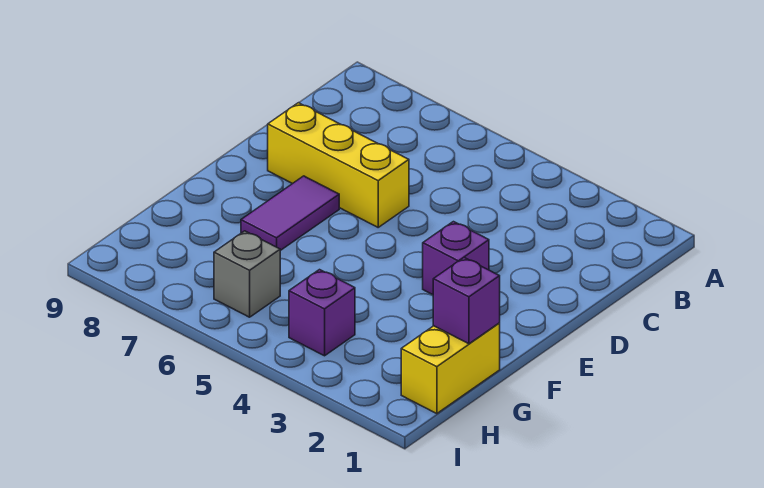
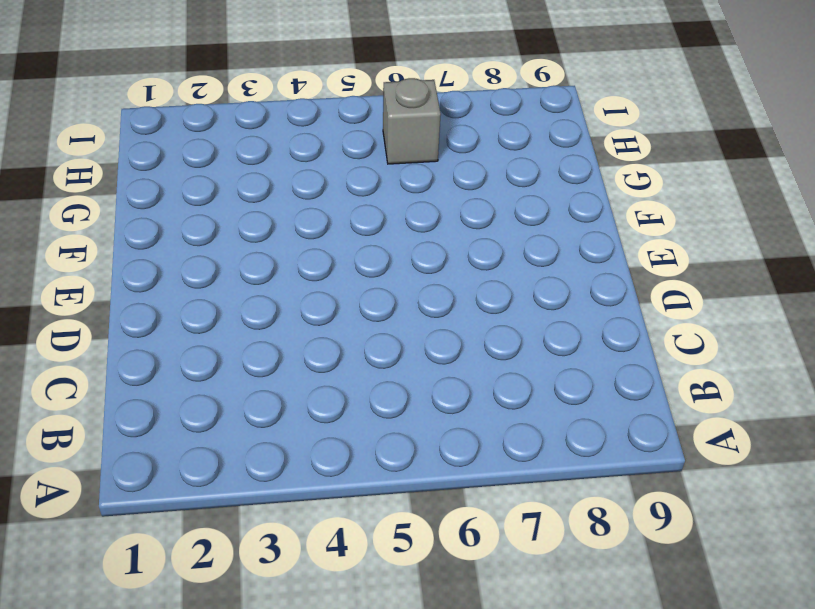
none -> yellow 1x3 brick [268,103,409,227]
none -> purple 1x1 brick [423,222,489,295]

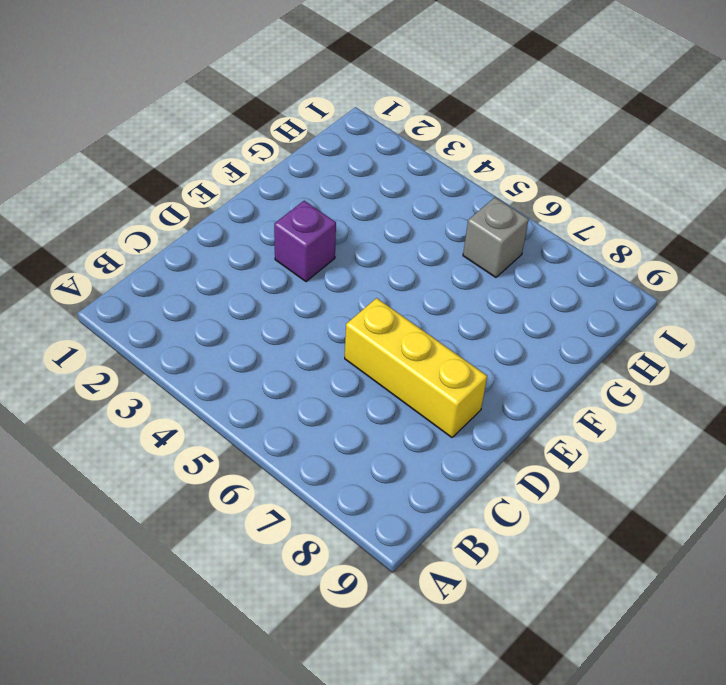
none -> purple 1x2 tile [241,176,339,251]
none -> yellow 1x2 brick [401,323,500,414]

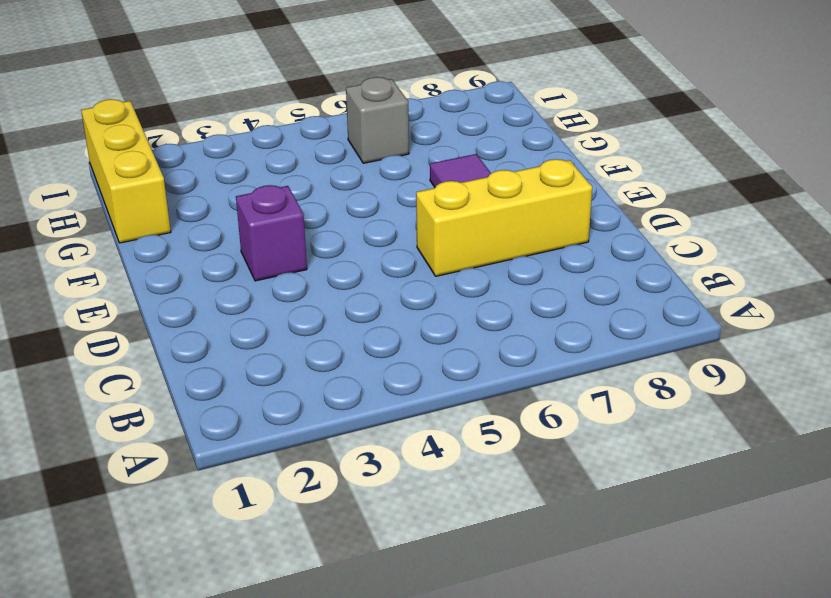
yellow 1x3 brick [81,99,171,243] -> yellow 1x2 brick [401,323,500,414]
none -> purple 1x1 brick [289,270,355,356]
none -> purple 1x1 brick [433,258,500,344]

